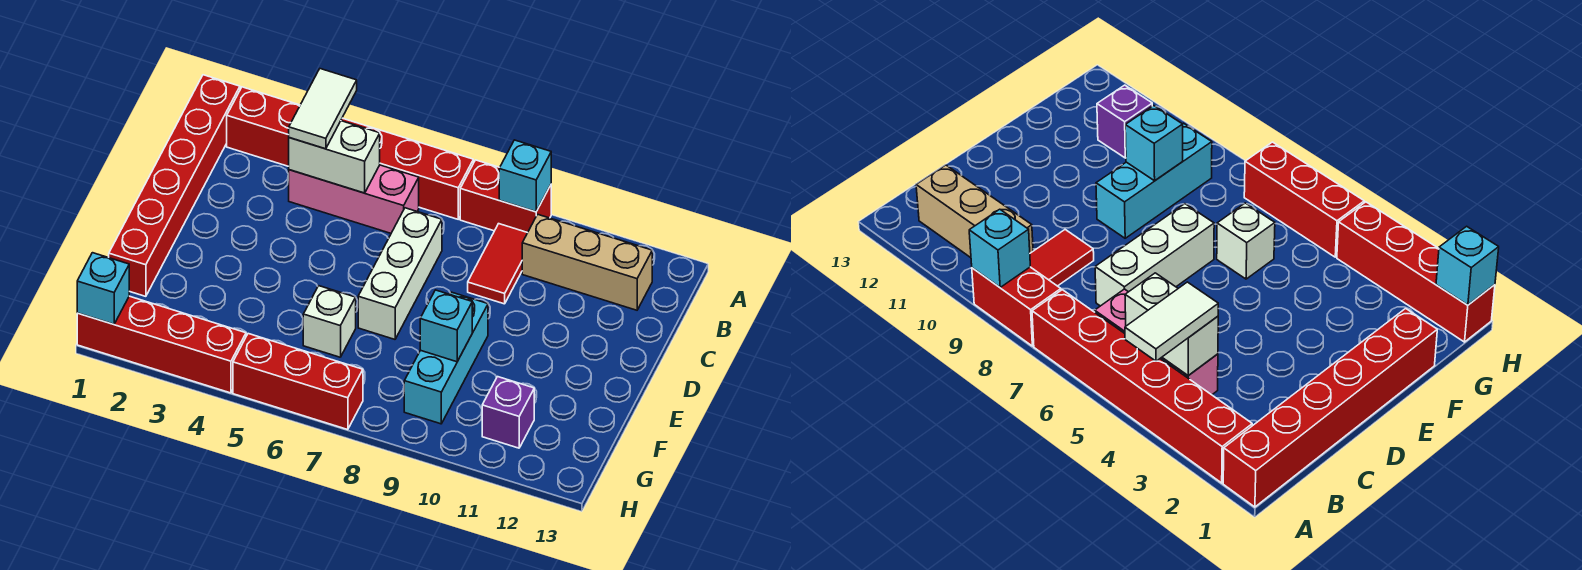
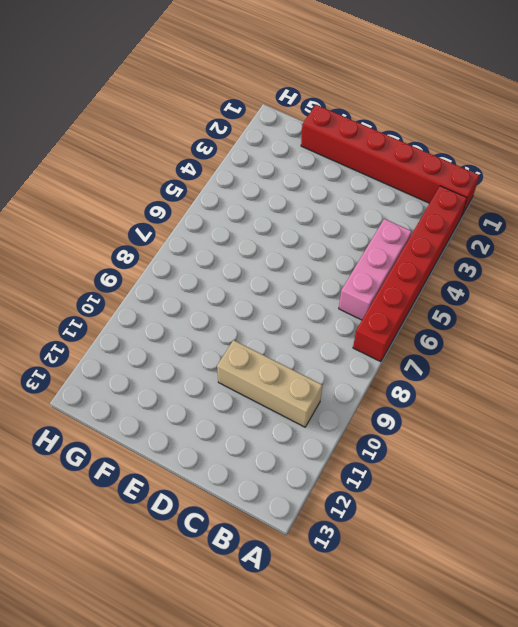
tan 1x3 brick [217,340,322,427] -> tan 1x3 brick turned to [522,214,652,310]
none -> red 1x2 brick [460,160,551,233]
none -> red 1x2 tile [468,224,527,304]
none -> white 1x3 brick [358,208,442,339]

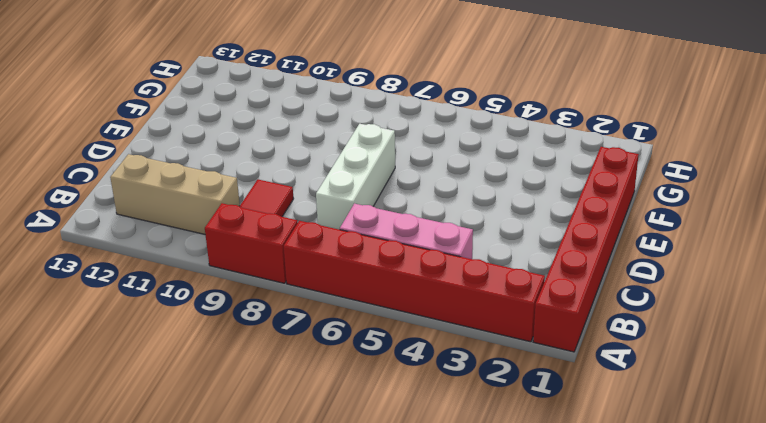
none -> cyan 1x3 brick [404,292,488,424]
none -> white 1x1 brick [303,286,356,357]
none -> purple 1x1 brick [482,377,534,448]

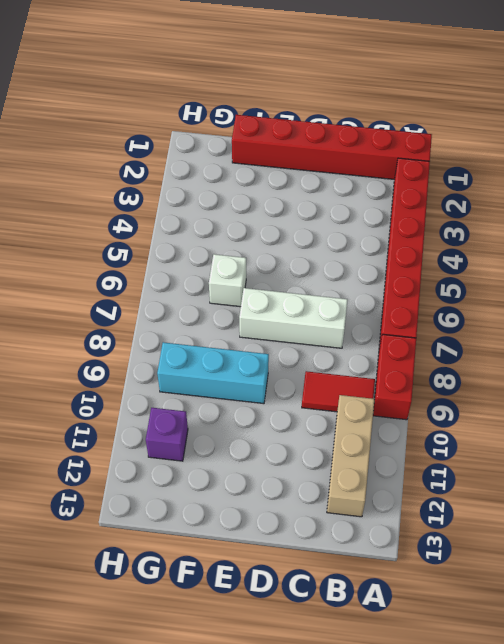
none -> pink 1x3 brick [289,165,419,233]
none -> red 1x4 brick [77,296,246,393]
none -> red 1x3 brick [233,334,363,430]

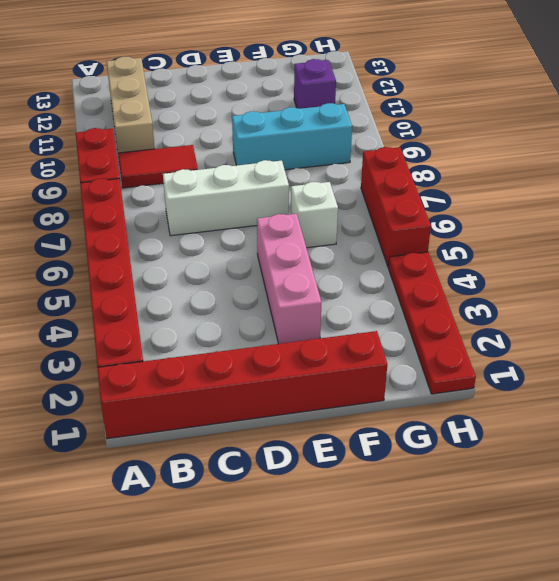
pink 1x3 brick [257,214,321,344] -> pink 1x3 brick moved to [289,165,419,233]
red 1x4 plate [388,252,476,394] -> red 1x4 brick [77,296,246,393]
none -> cyan 1x1 brick [499,140,551,212]
none -> white 1x2 brick [289,121,380,193]
none -> cyan 1x1 brick [420,290,472,362]

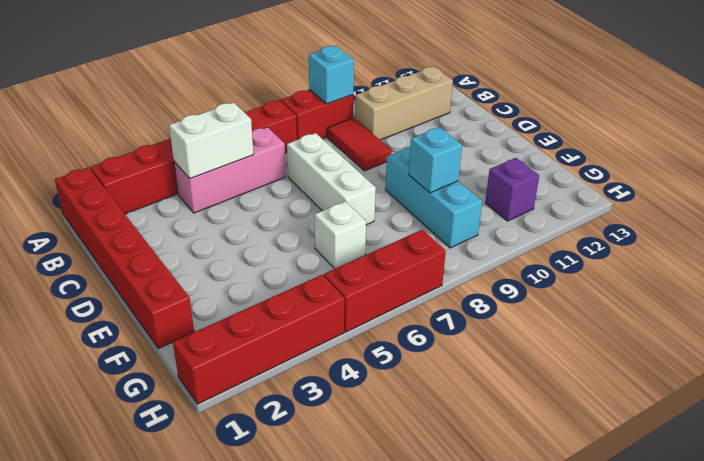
none -> cyan 1x1 brick [77,253,129,324]
none -> white 1x2 tile [289,69,357,149]

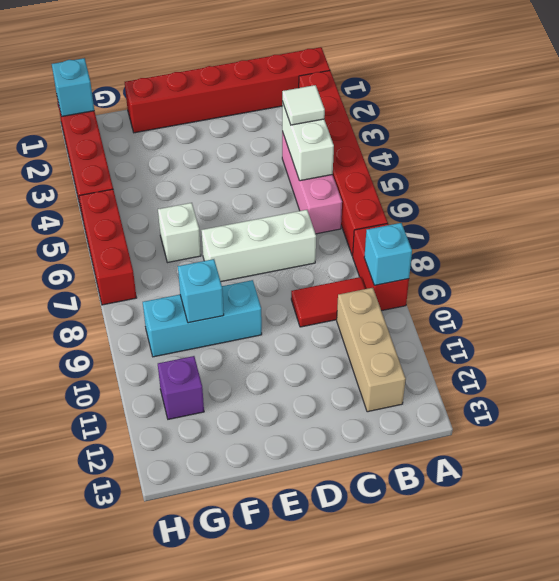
white 1x1 tile [282,85,325,125] -> white 1x2 tile [289,69,357,149]

